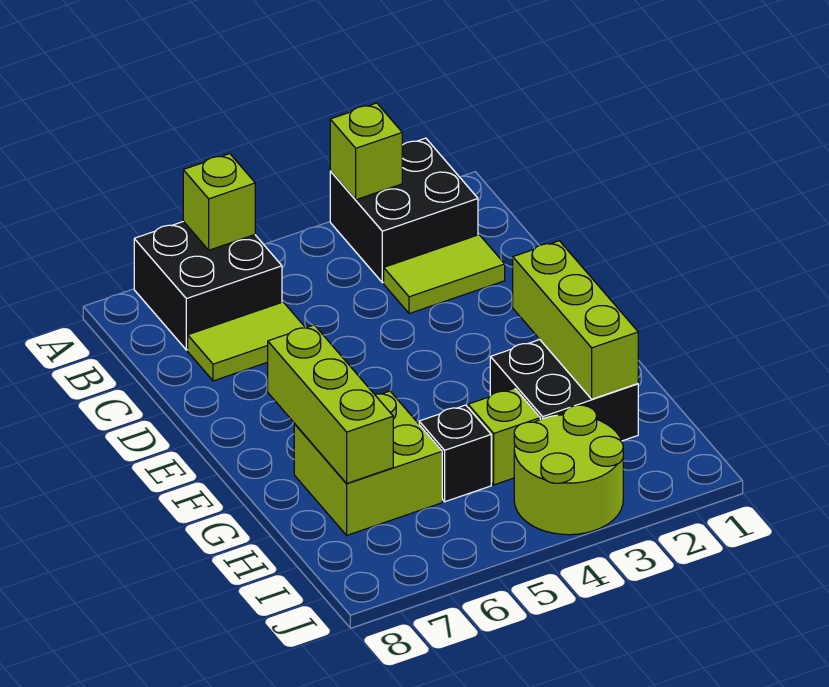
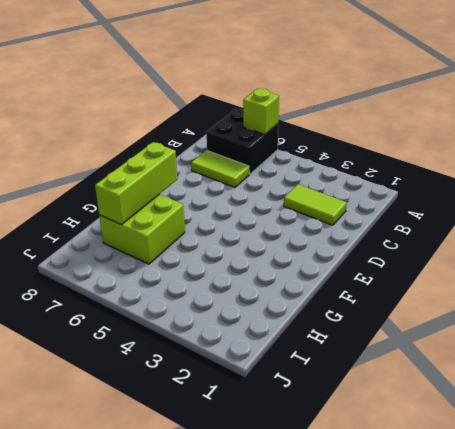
none -> black 2x2 brick [330,138,478,283]
none -> black 2x2 brick [490,340,638,441]
none -> lime 1x1 brick [468,388,540,485]

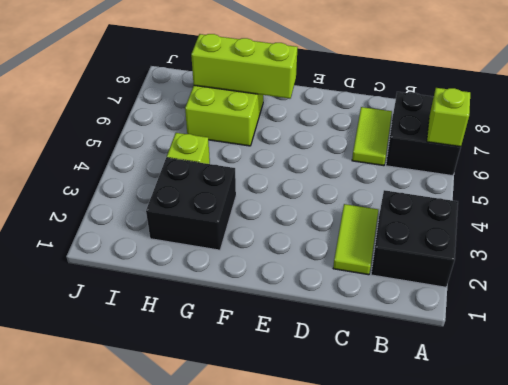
none -> black 1x1 brick [419,405,491,502]
none -> lime 2x2 round brick [514,405,623,535]
none -> lime 1x1 brick [330,103,402,200]

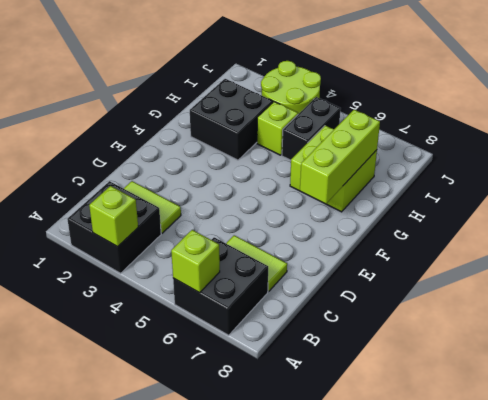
black 1x2 brick [282,97,341,160] -> black 1x1 brick [419,405,491,502]
none -> lime 1x3 brick [513,241,638,399]

